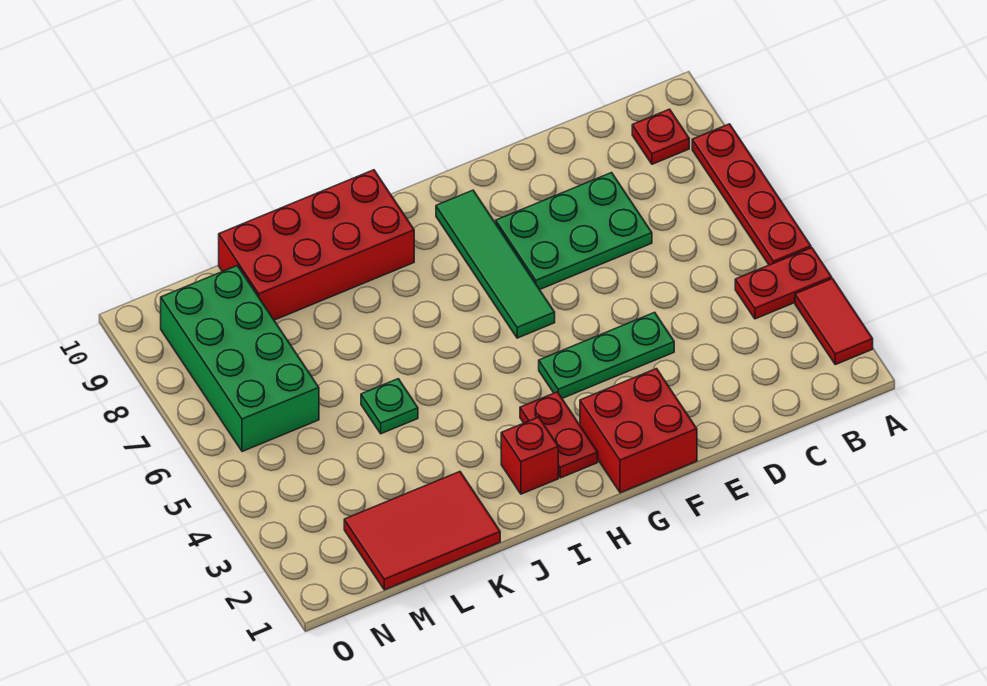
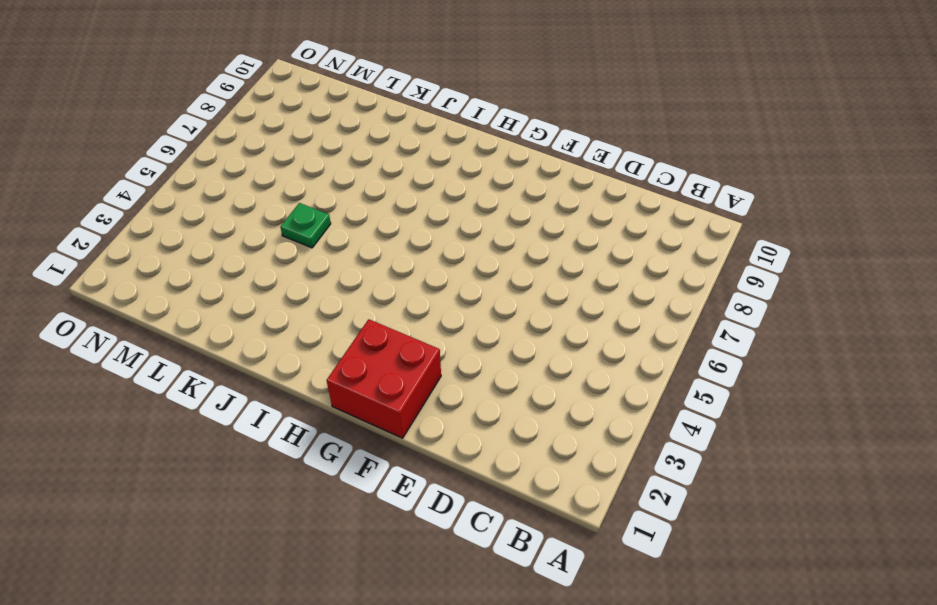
none -> red 1x2 tile [795,279,873,365]
none -> red 1x2 plate [735,248,832,319]
none -> red 1x4 plate [692,124,811,265]

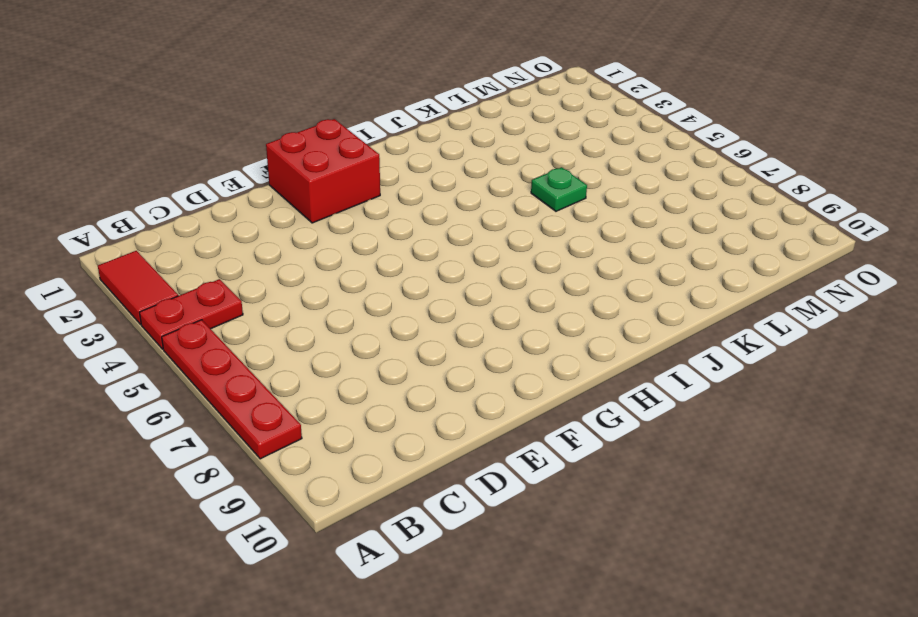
none -> red 1x1 plate [632,109,689,164]
none -> green 2x3 plate [496,173,652,290]
none -> green 1x3 plate [539,312,674,398]

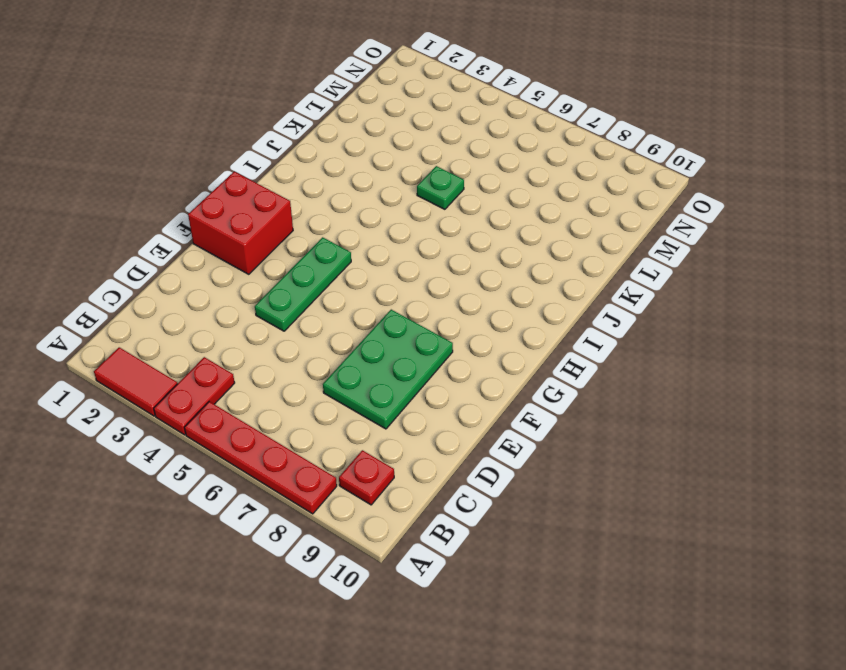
none -> green 1x4 tile [436,190,555,338]
none -> red 1x2 plate [520,392,598,478]
none -> red 1x1 brick [501,417,558,494]

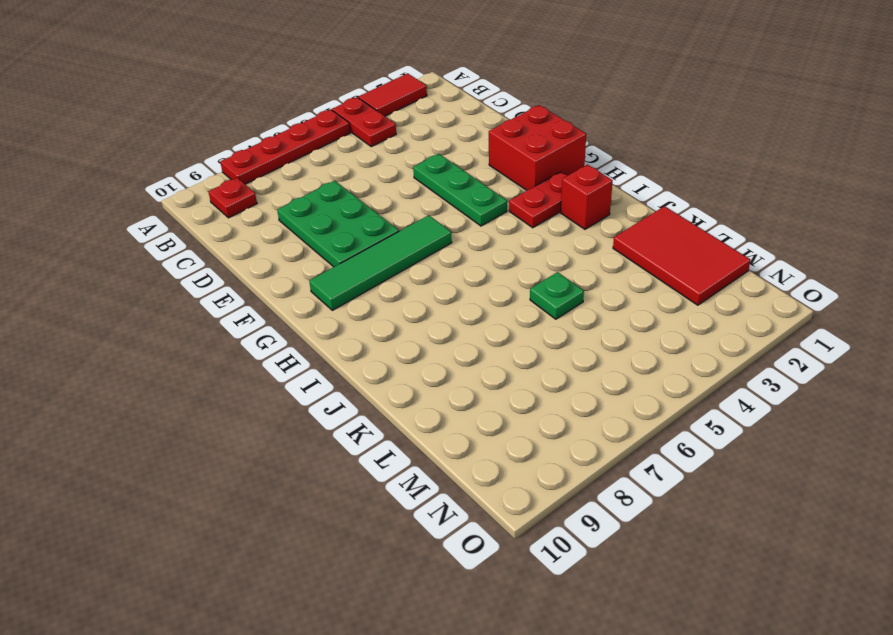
none -> red 2x4 brick [219,170,414,320]
none -> green 2x4 brick [161,266,319,452]

